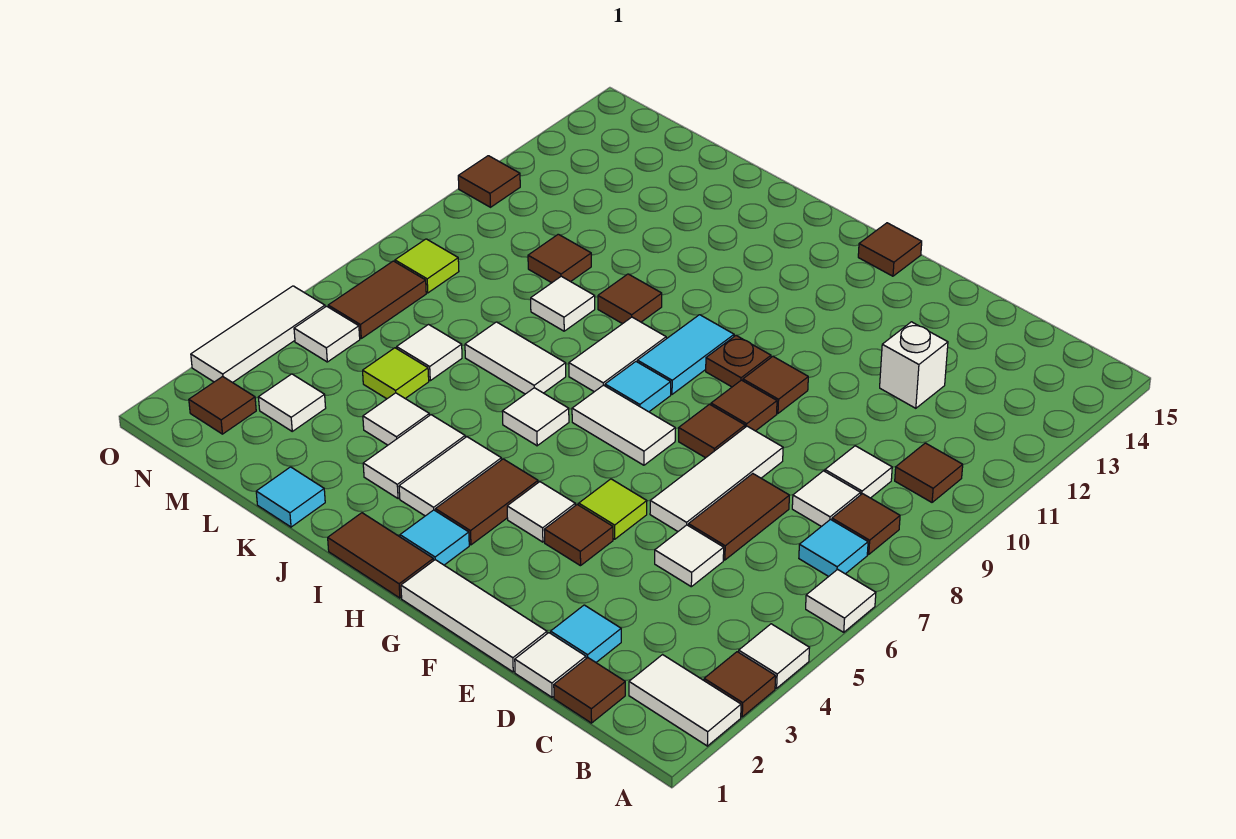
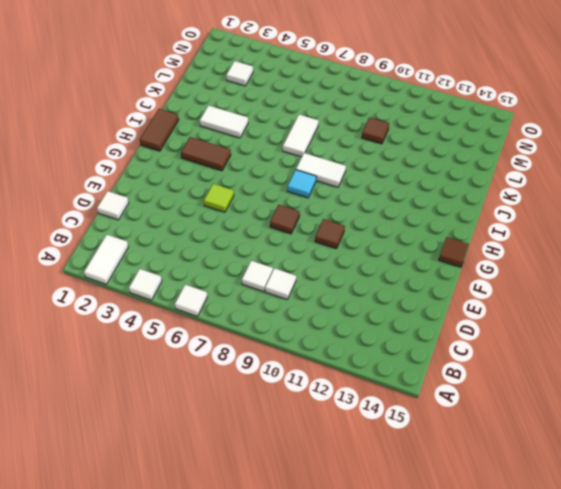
none -> brown 1x1 tile [704,652,776,717]
none -> cyan 1x1 tile [799,520,868,576]
none -> brown 1x1 tile [832,494,900,555]
none -> brown 1x1 tile [895,443,963,502]

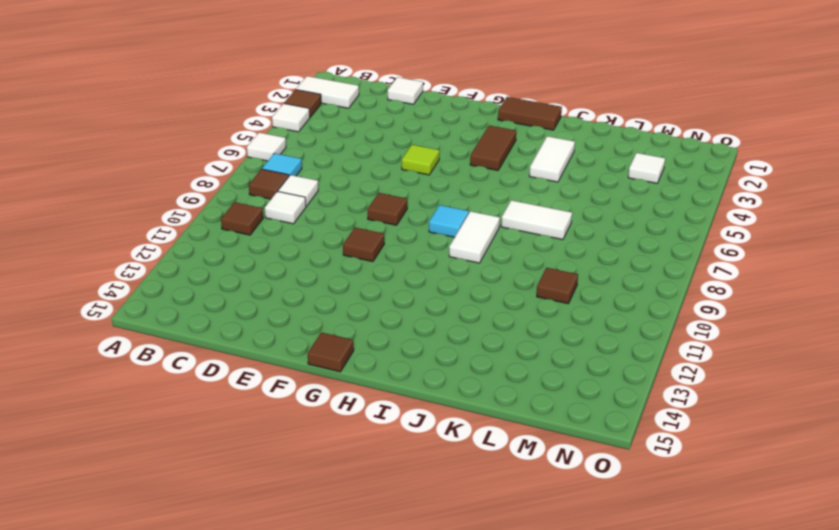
none -> brown 1x1 tile [554,658,625,723]
none -> cyan 1x1 tile [551,605,621,662]
none -> white 1x1 tile [655,525,724,587]
none -> brown 1x2 tile [688,474,789,560]

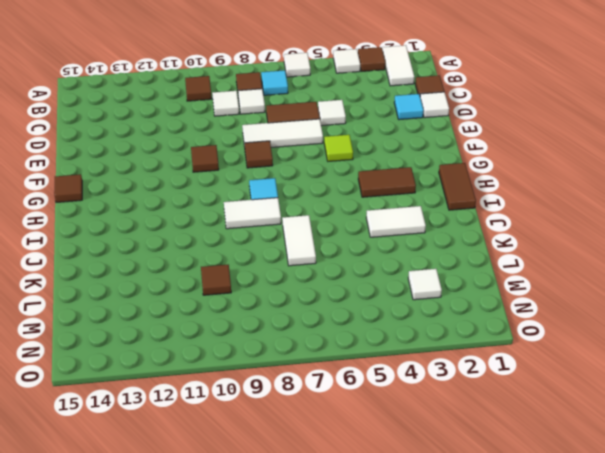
none -> white 1x1 brick [880,322,948,408]
none -> white 1x3 tile [401,560,547,672]
none -> brown 1x1 tile [544,505,613,566]
none -> brown 1x1 tile [711,380,777,431]

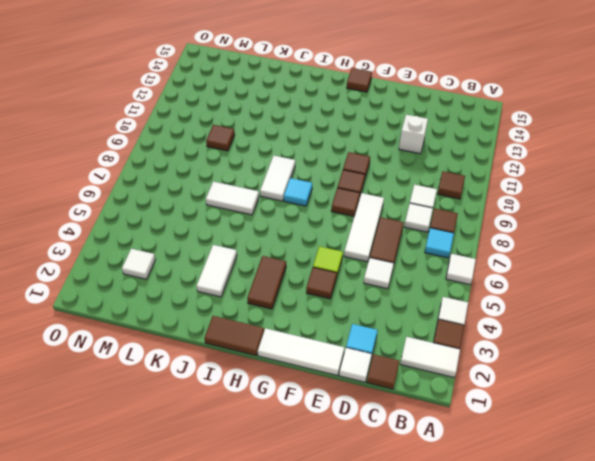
none -> white 1x1 tile [507,482,575,542]
none -> white 1x2 tile [572,385,675,465]
none -> brown 1x1 plate [706,335,771,387]
none -> cyan 1x1 tile [400,510,469,565]

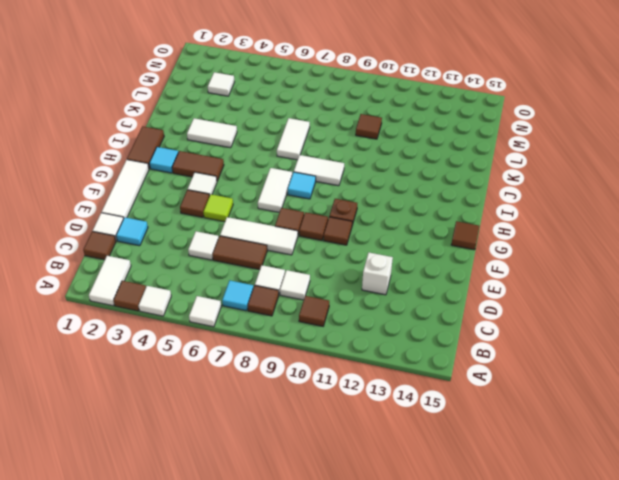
none -> cyan 1x2 tile [637,315,734,394]
none -> white 1x2 tile [399,437,501,516]
none -> white 1x1 tile [502,388,569,446]
none -> brown 1x1 tile [598,274,662,324]

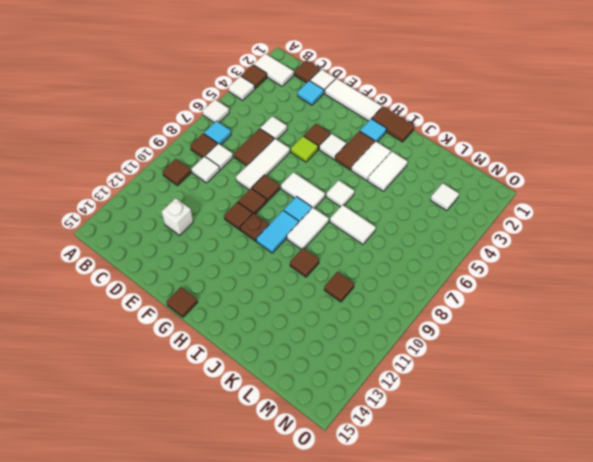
none -> cyan 1x1 tile [256,467,325,527]
none -> white 1x1 tile [363,393,429,445]
none -> white 1x1 tile [531,276,595,331]
none -> lime 1x1 tile [363,348,429,399]

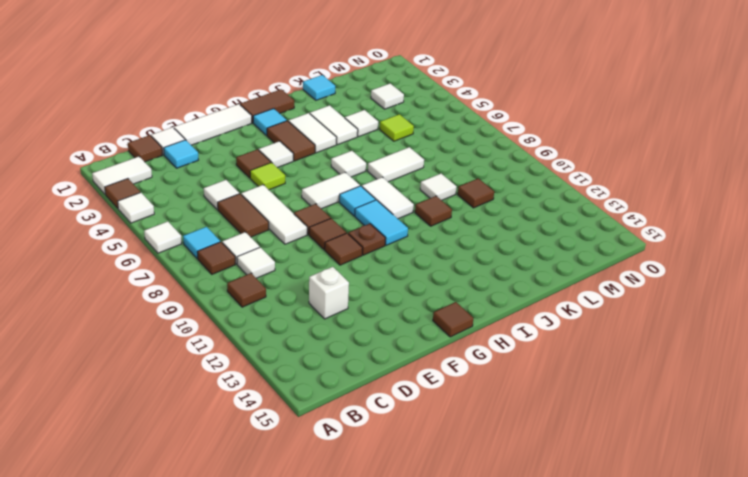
none -> white 1x1 tile [397,325,462,381]
none -> brown 1x1 tile [189,376,256,434]
none -> white 1x1 tile [294,306,360,362]
none -> brown 1x2 tile [328,261,426,338]

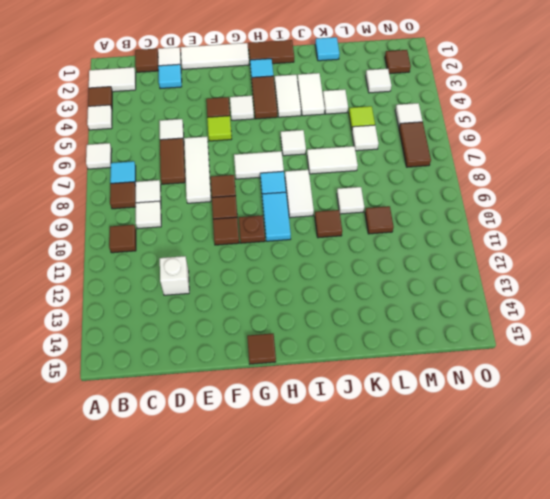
none -> lime 1x1 tile [395,239,459,293]
none -> white 1x3 tile [191,286,325,383]
none -> brown 1x1 tile [458,156,520,207]

